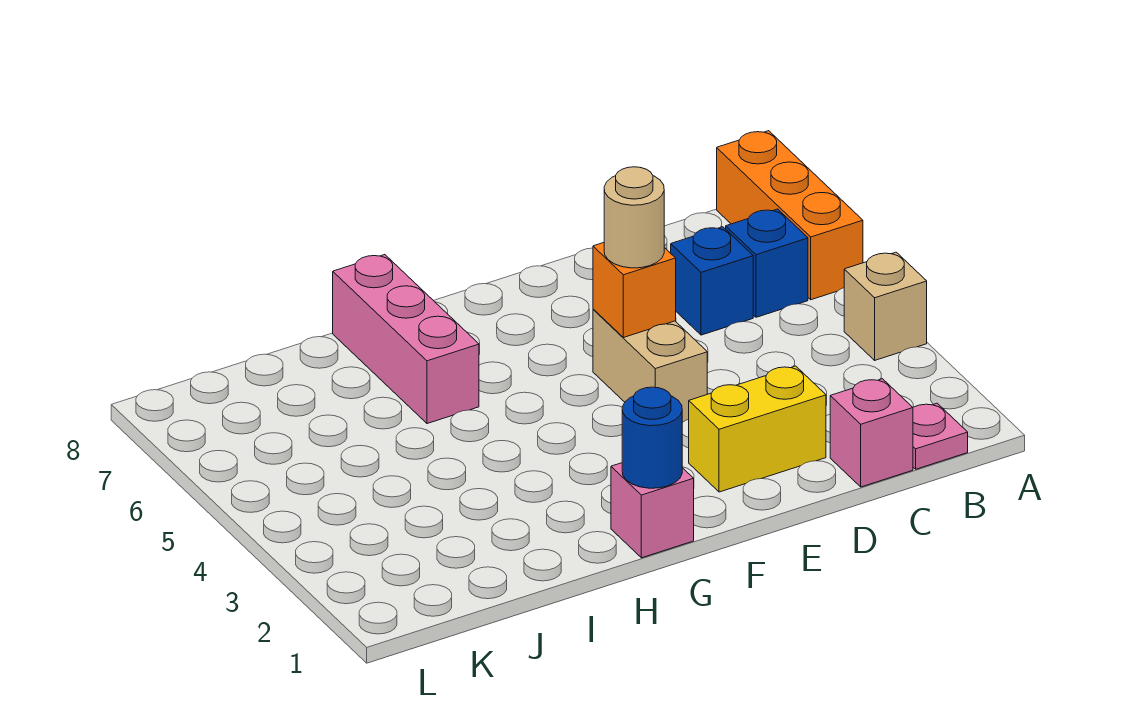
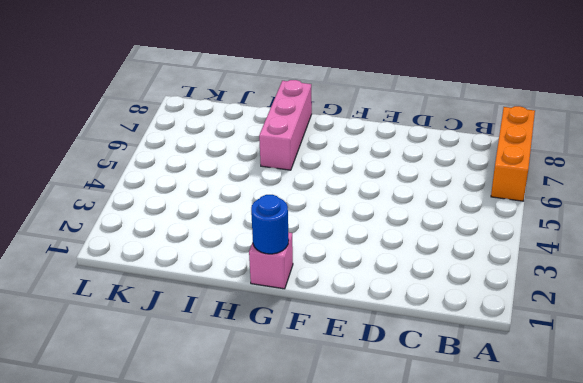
none -> tan 1x1 brick [844,252,927,360]
none -> pink 1x1 plate [913,403,968,469]
none -> blue 1x1 brick [726,209,808,317]

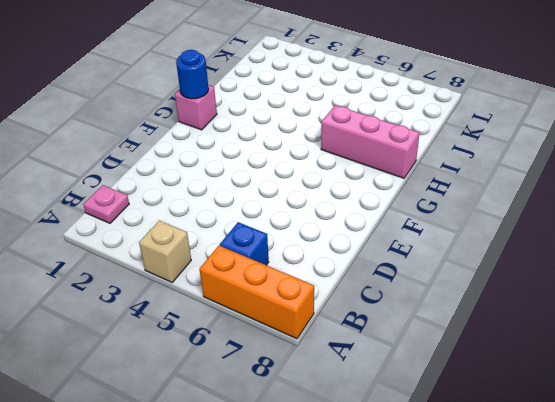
none -> pink 1x1 brick [830,379,913,487]
none -> blue 1x1 brick [671,227,753,335]
none -> yellow 1x2 brick [689,366,826,492]

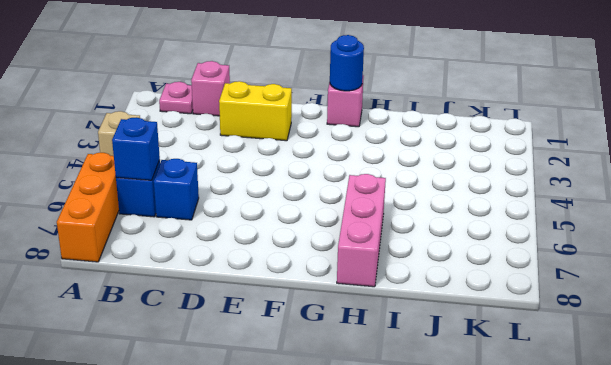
blue 1x1 brick [112,117,160,180] -> none
none -> tan 1x2 brick [593,309,707,422]
none -> orange 1x1 brick [593,243,676,337]
none -> tan 1x1 round brick [604,167,664,268]

